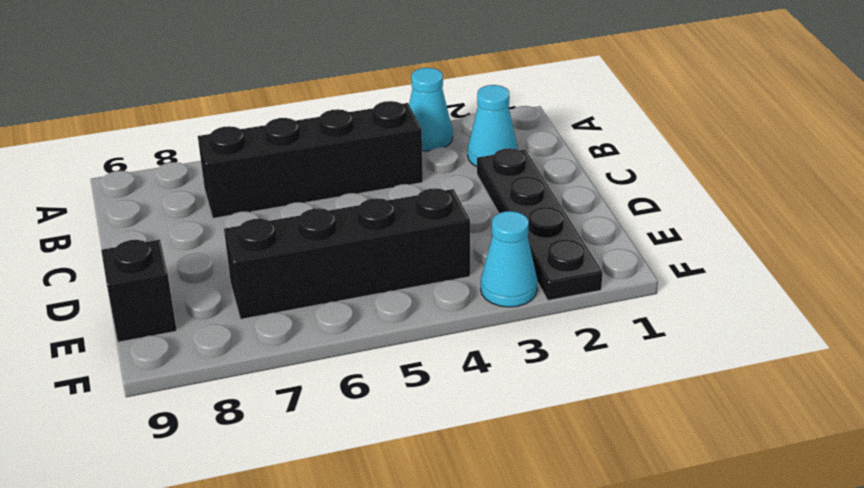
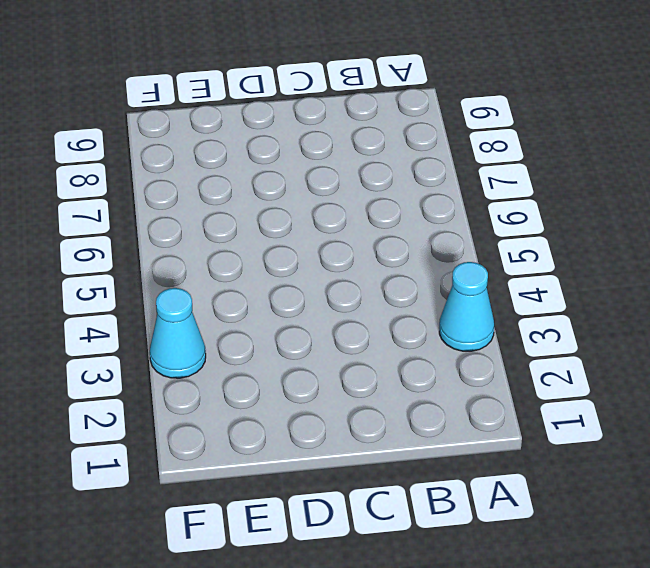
none -> cyan 1x1 cone [468,85,518,167]
none -> black 1x4 brick [198,101,423,218]

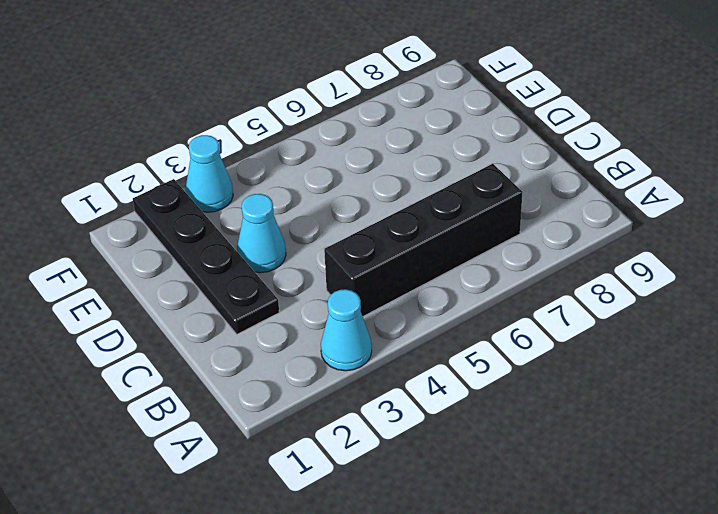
cyan 1x1 cone [237,194,286,273] -> cyan 1x1 cone moved to [468,85,518,167]
none -> black 1x4 brick [224,188,470,319]
none -> black 1x1 brick [101,240,177,342]

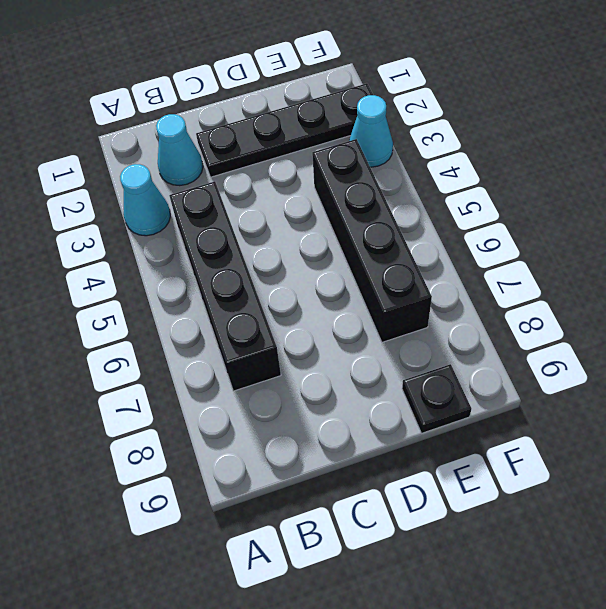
black 1x1 plate [402,364,471,433] -> black 1x1 brick [101,240,177,342]

